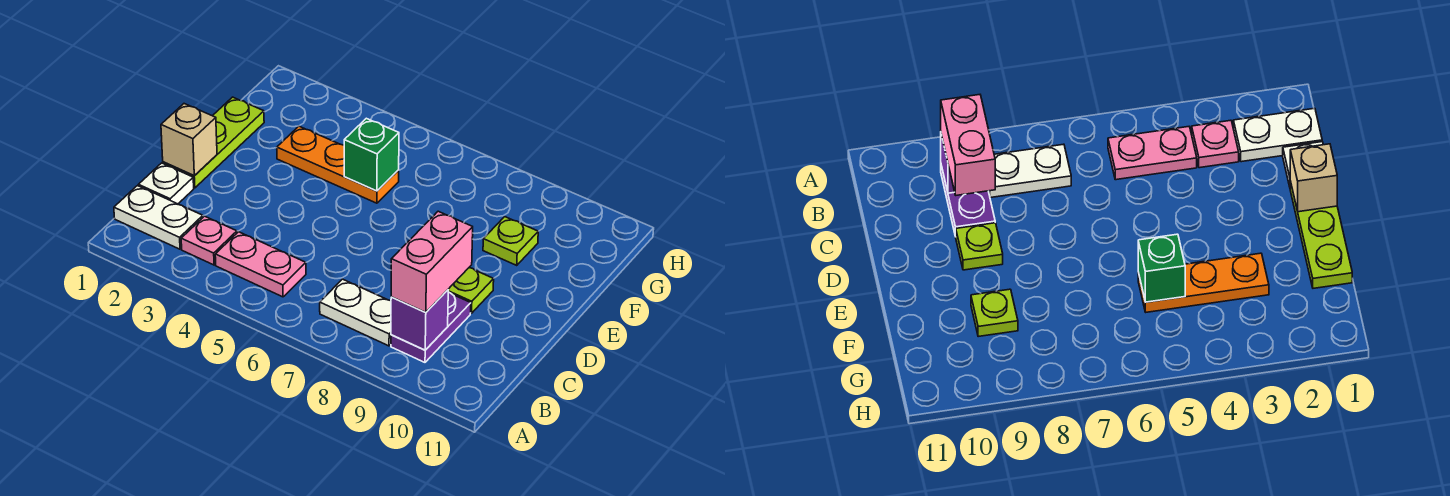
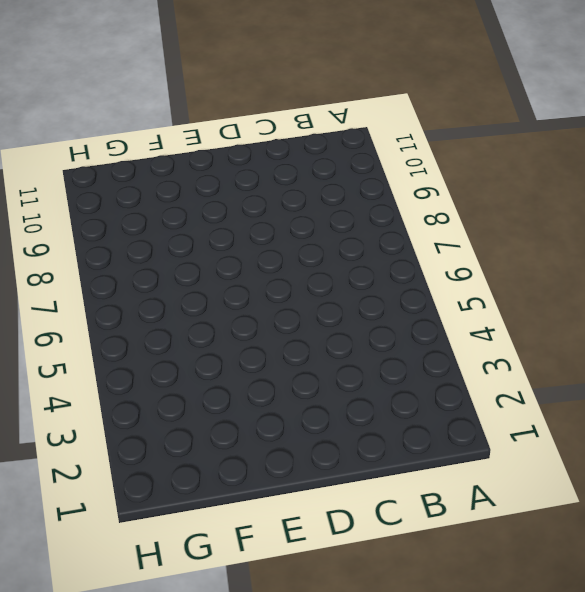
none -> white 1x2 plate [114,186,203,249]
none -> pink 1x1 plate [181,216,237,265]
none -> pink 1x2 plate [215,232,306,297]

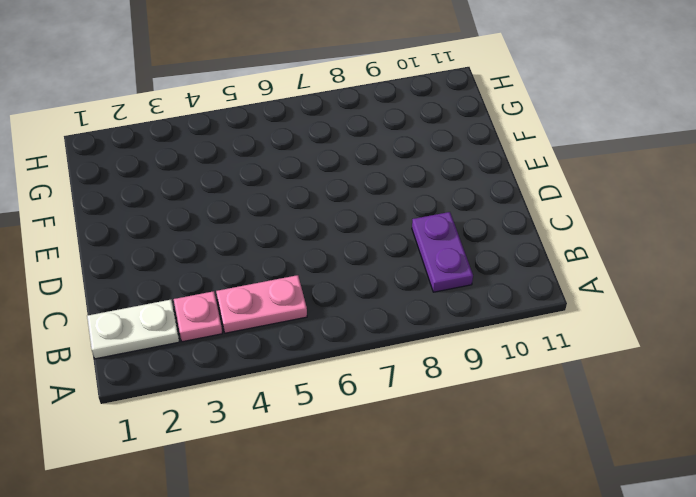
none -> white 1x2 plate [320,279,391,346]
none -> white 1x1 plate [139,163,194,204]
none -> lime 1x3 plate [163,97,264,188]

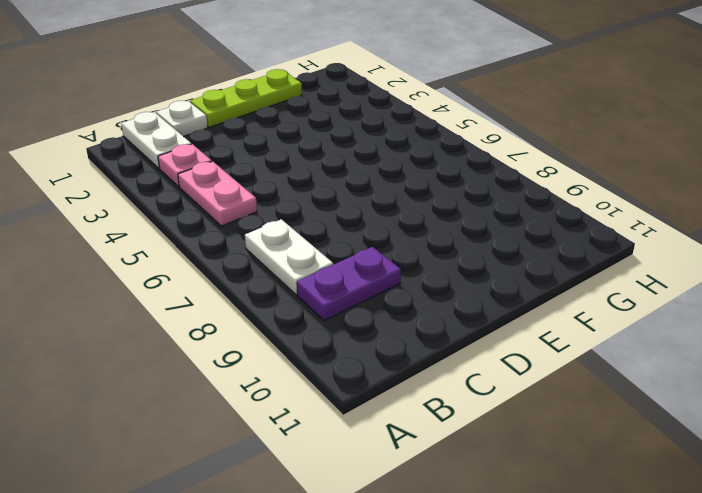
none -> lime 1x1 plate [448,268,494,313]
none -> orange 1x3 plate [277,126,399,203]
none -> lime 1x1 plate [483,217,538,265]

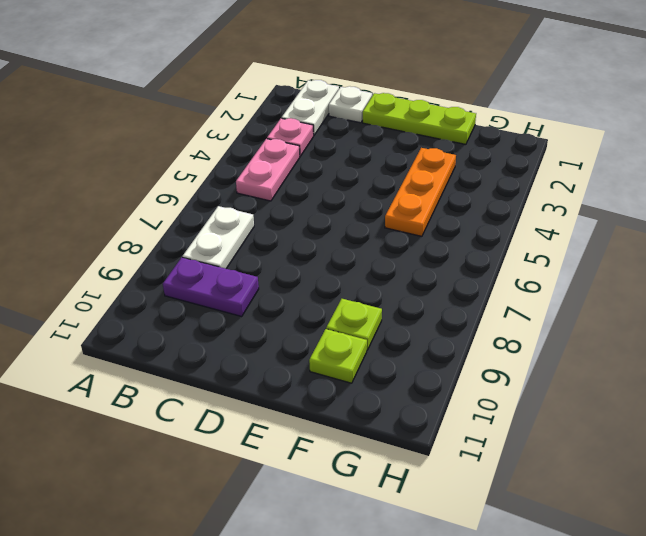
lime 1x1 plate [309,329,367,383] -> lime 1x1 plate moved to [448,268,494,313]
none -> purple 1x1 brick [391,290,448,350]
none -> tan 1x1 brick [161,104,217,176]
none -> green 1x1 brick [344,118,399,191]

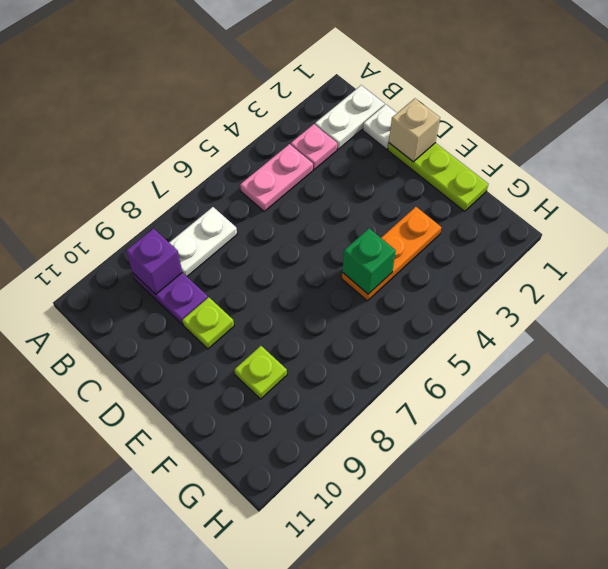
none -> pink 1x2 brick [391,211,473,313]

